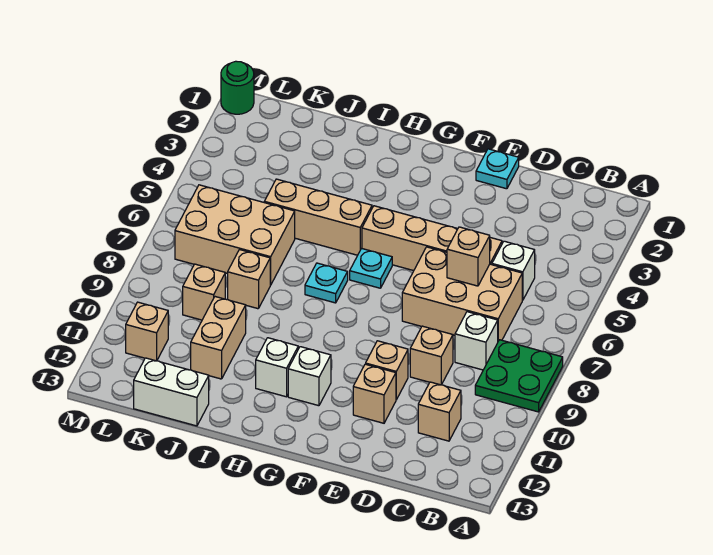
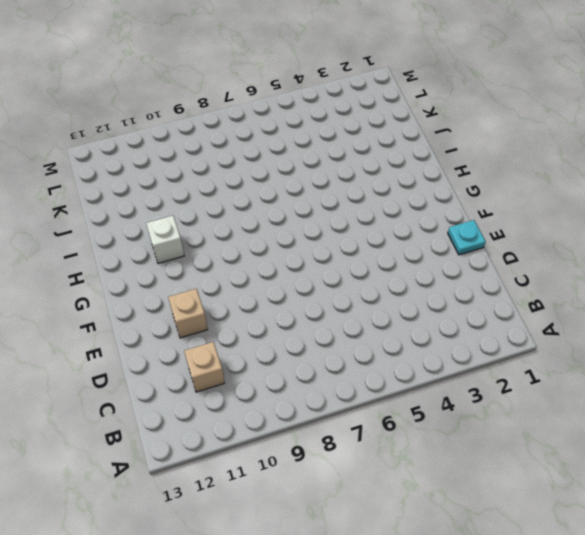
none -> green 2x2 plate [475,340,563,412]
none -> white 1x1 brick [492,241,535,300]
none -> tan 2x3 brick [402,247,522,341]

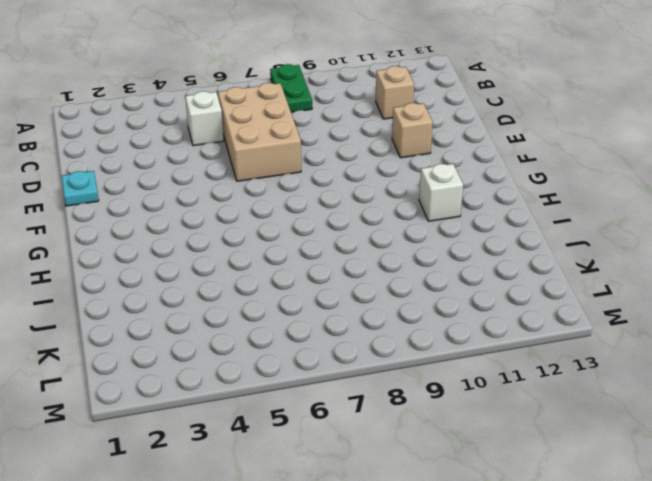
green 1x2 plate [270,64,312,112] -> green 2x2 plate [475,340,563,412]
none -> white 1x1 brick [455,312,498,370]
none -> tan 1x4 brick [362,206,502,271]
none -> tan 1x1 brick [410,326,453,385]

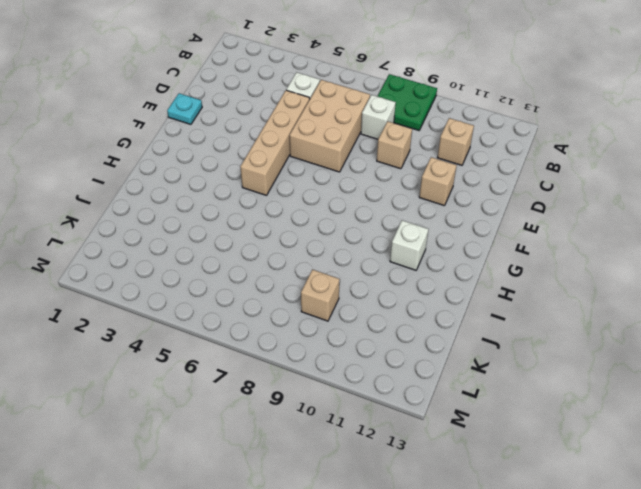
none -> tan 1x1 brick [366,341,408,400]
none -> cyan 1x1 plate [350,248,392,288]
none -> white 1x1 brick [288,347,331,406]

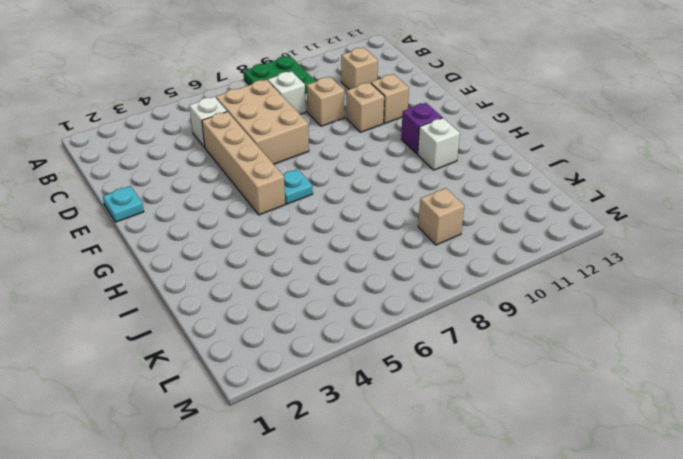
purple 1x1 brick [401,103,442,154] -> white 1x1 brick [288,347,331,406]
none -> tan 1x3 brick [264,179,372,255]
none -> cyan 1x1 plate [305,263,348,303]
none -> tan 2x3 brick [175,185,295,285]

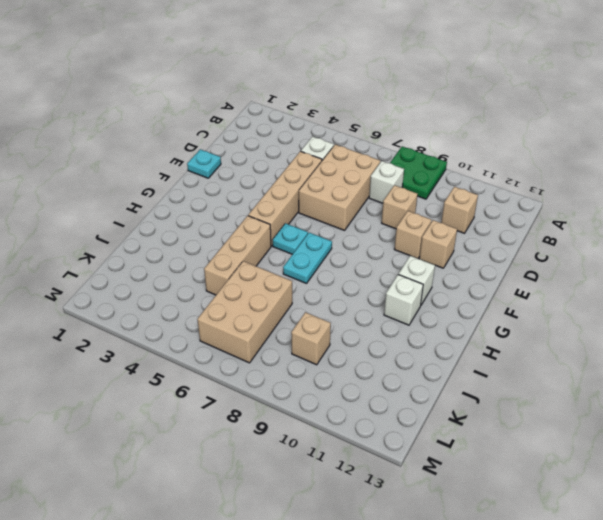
cyan 1x2 plate [283,233,332,283] -> cyan 1x1 plate [305,263,348,303]
none -> tan 1x1 brick [228,250,270,309]
none -> tan 1x2 brick [191,297,246,379]
none -> white 1x2 brick [134,358,209,426]

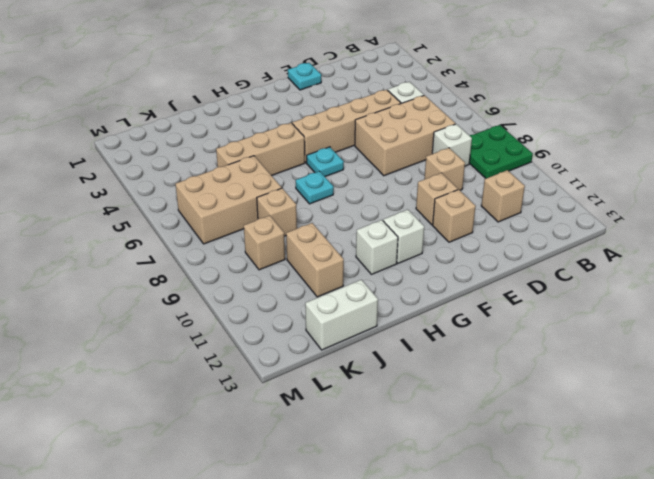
none -> tan 1x1 brick [126,302,168,361]
none -> green 1x1 round brick [221,61,254,114]
none -> tan 1x1 brick [447,227,490,286]

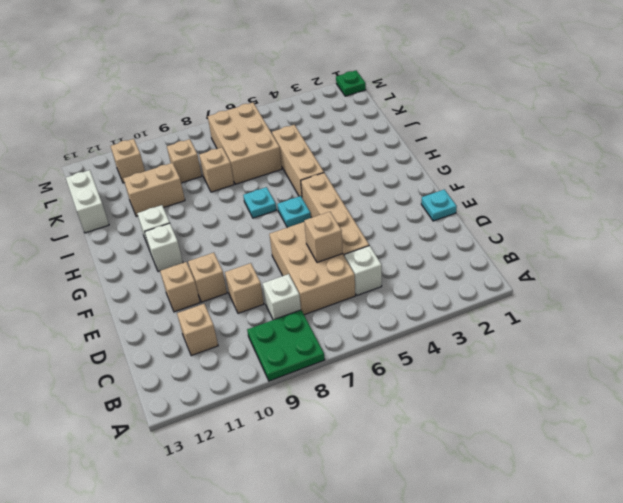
green 1x1 plate [336,70,366,96] -> green 1x1 round brick [221,61,254,114]

